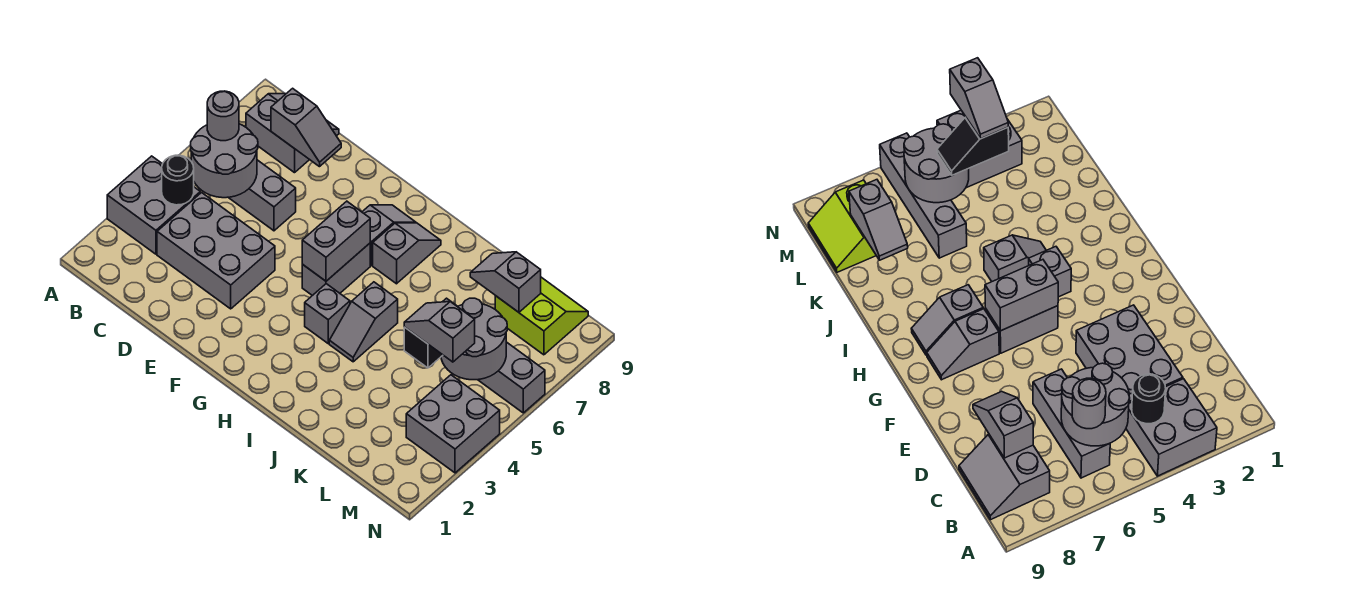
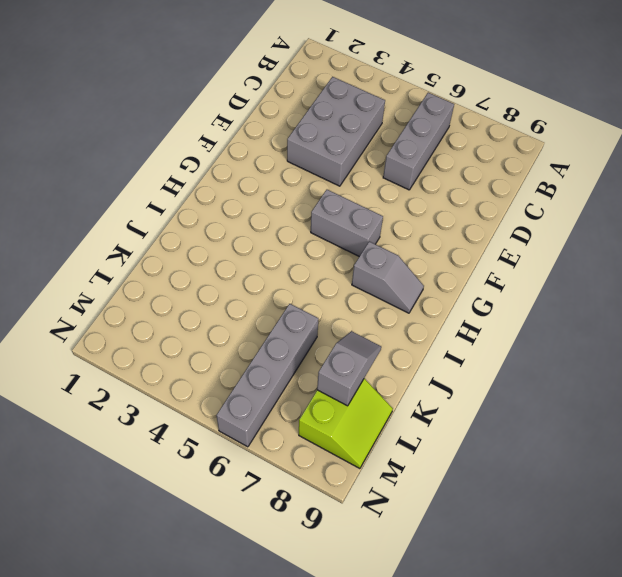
none -> grey 2x2 brick [107,156,200,254]
none -> grey 2x2 slope [246,94,339,173]
none -> grey 1x2 slope [362,205,416,265]

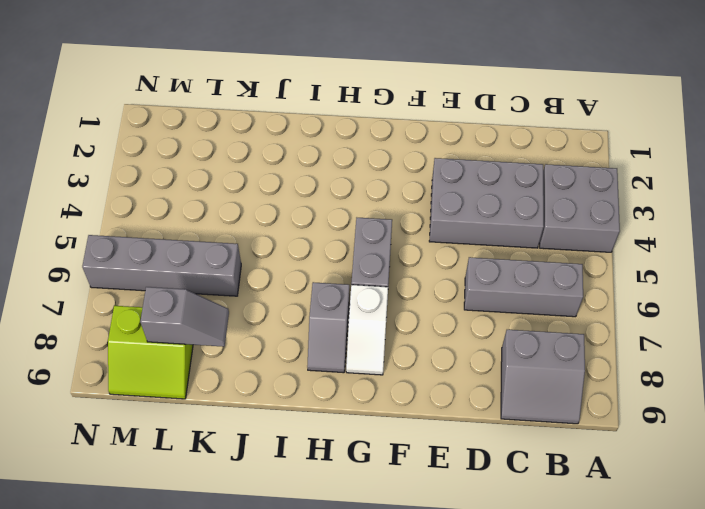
white 1x2 slope [346,285,388,375] -> grey 1x2 slope [362,205,416,265]
none -> grey 1x1 brick [305,284,350,343]
none -> grey 1x2 slope [329,282,398,362]
none -> grey 2x2 brick [406,375,500,473]

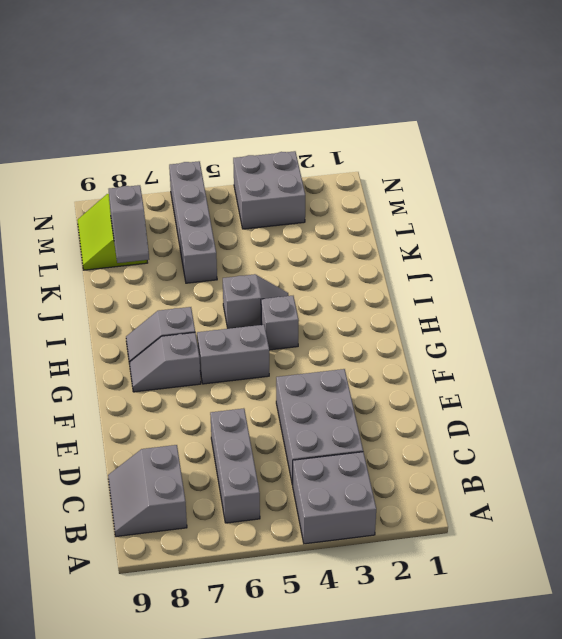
none -> black 1x1 round brick [162,155,194,205]
none -> grey 2x2 round brick [191,124,258,198]
none -> grey 1x2 slope [271,88,341,167]

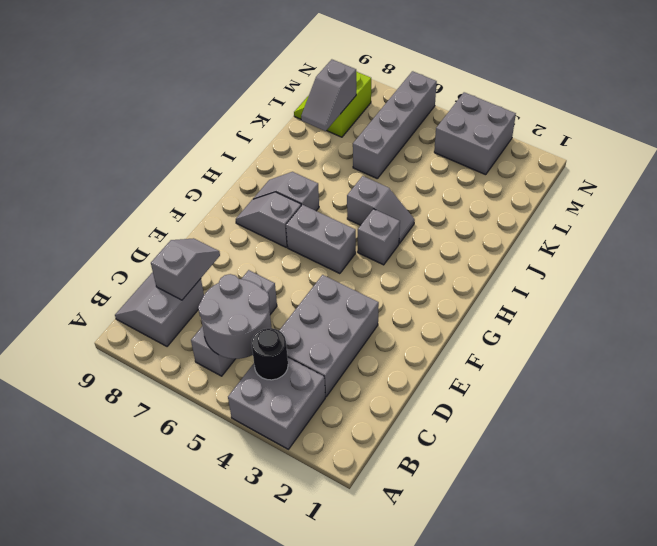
none -> grey 1x2 brick [302,201,370,281]
none -> grey 2x2 round brick [441,298,507,380]
none -> grey 1x1 round brick [207,91,239,141]

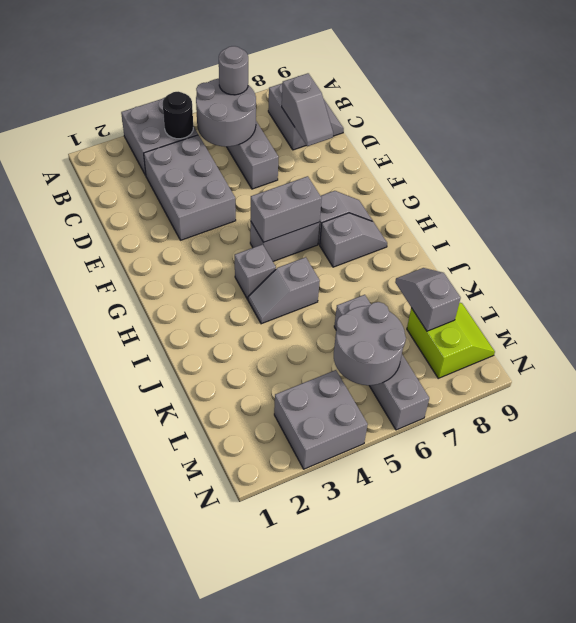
none -> black 1x2 slope [404,327,443,368]
none -> grey 1x2 slope [404,302,475,362]

